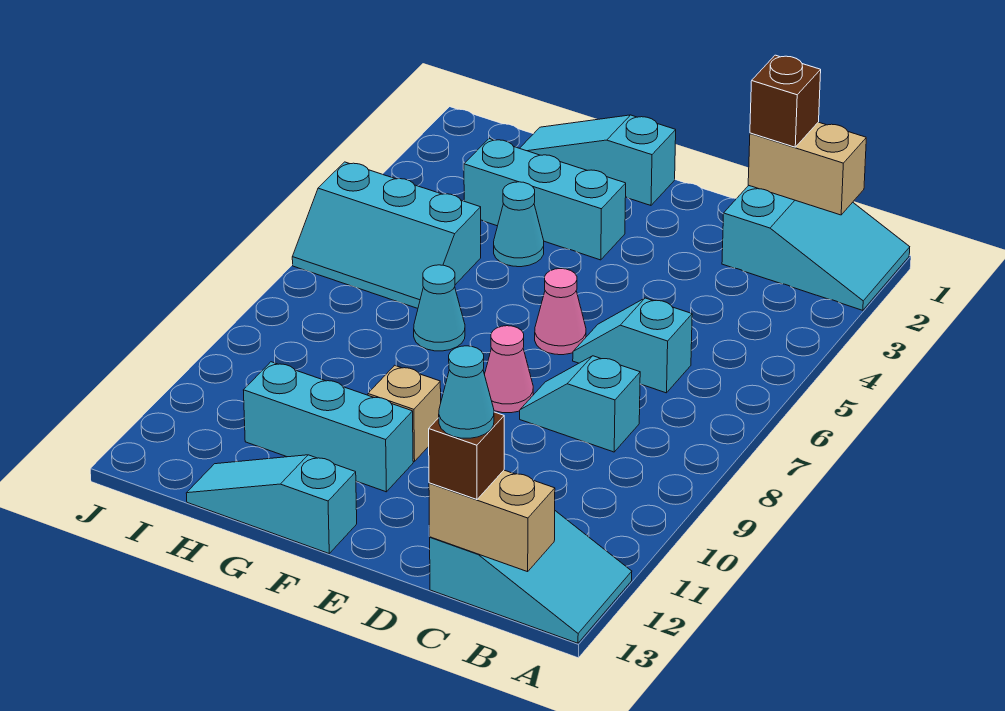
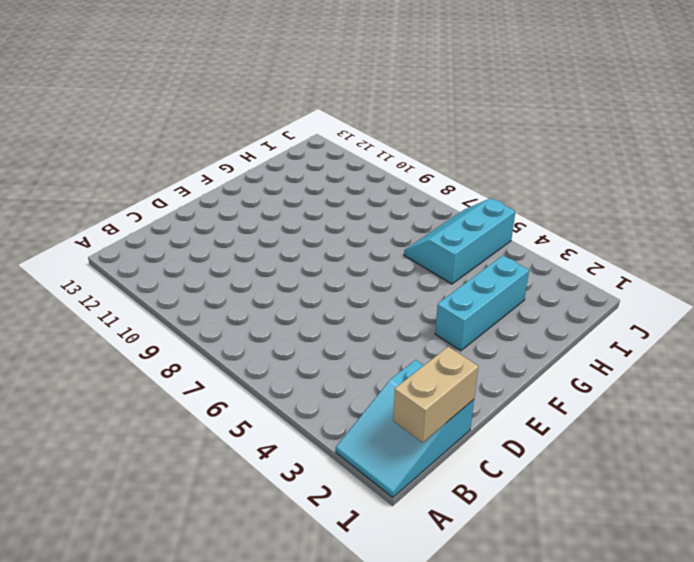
none -> cyan 2x3 slope [430,511,632,643]
none -> cyan 1x2 slope [573,298,692,393]
none -> cyan 1x2 slope [520,356,640,452]

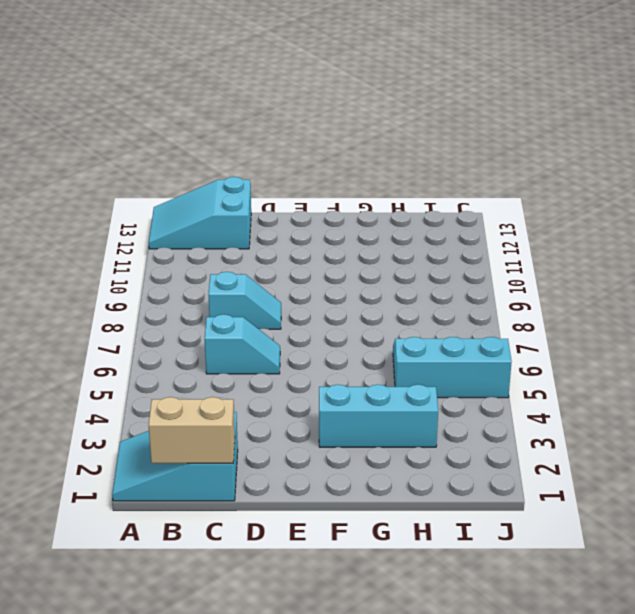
none -> pink 1x1 cone [535,269,586,355]
none -> pink 1x1 cone [485,326,533,413]
none -> cyan 1x3 slope [520,115,676,205]

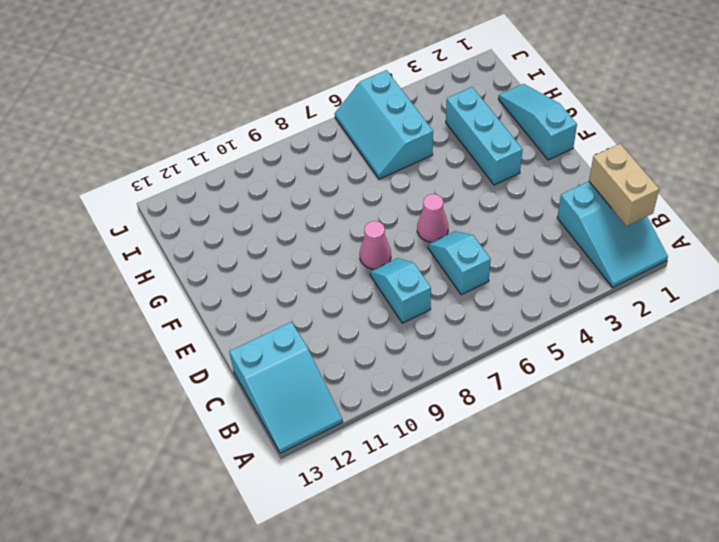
none -> tan 1x1 brick [368,365,441,462]
none -> cyan 1x3 brick [244,362,413,492]
none -> cyan 1x3 slope [186,455,357,553]

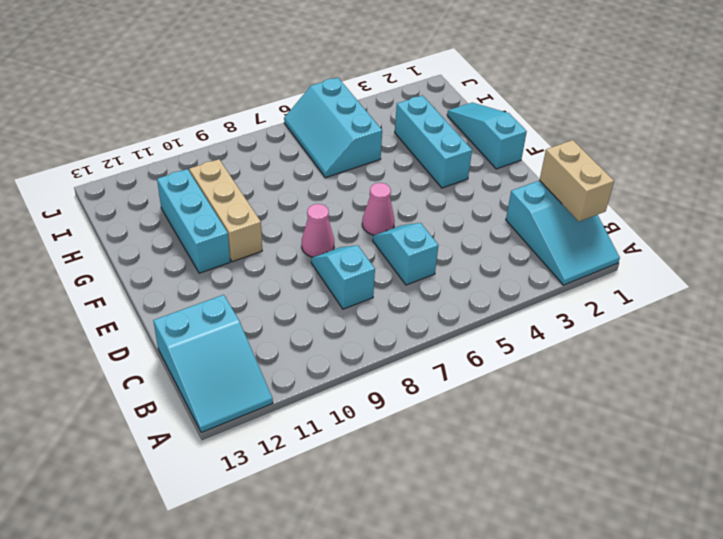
tan 1x3 brick [189,159,262,262] -> tan 1x1 brick [368,365,441,462]
none -> cyan 1x3 slope [186,455,357,553]
none -> cyan 1x1 cone [494,182,544,267]
none -> cyan 1x1 cone [414,265,465,351]

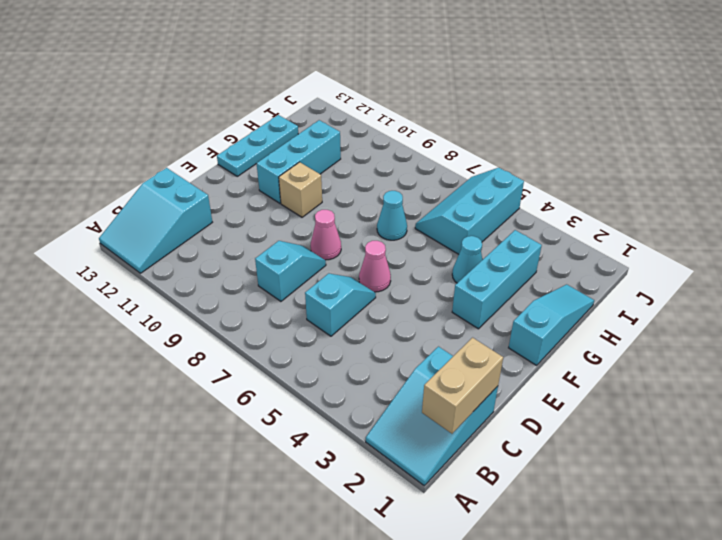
cyan 1x3 plate [217,115,298,176] -> cyan 1x3 slope [186,455,357,553]
none -> tan 1x2 brick [429,470,555,572]
none -> brown 1x1 brick [750,55,821,147]
none -> brown 1x1 brick [429,412,504,500]

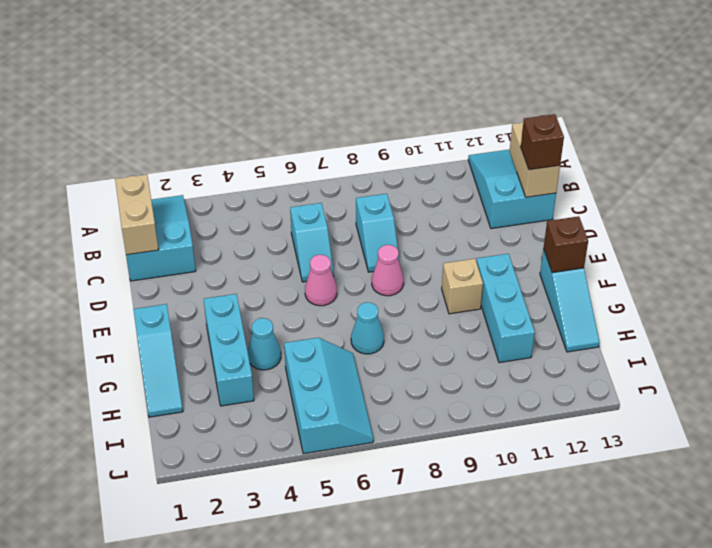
brown 1x1 brick [543,216,588,273] -> brown 1x1 brick moved to [750,55,821,147]
none -> cyan 1x1 cone [439,346,494,438]

